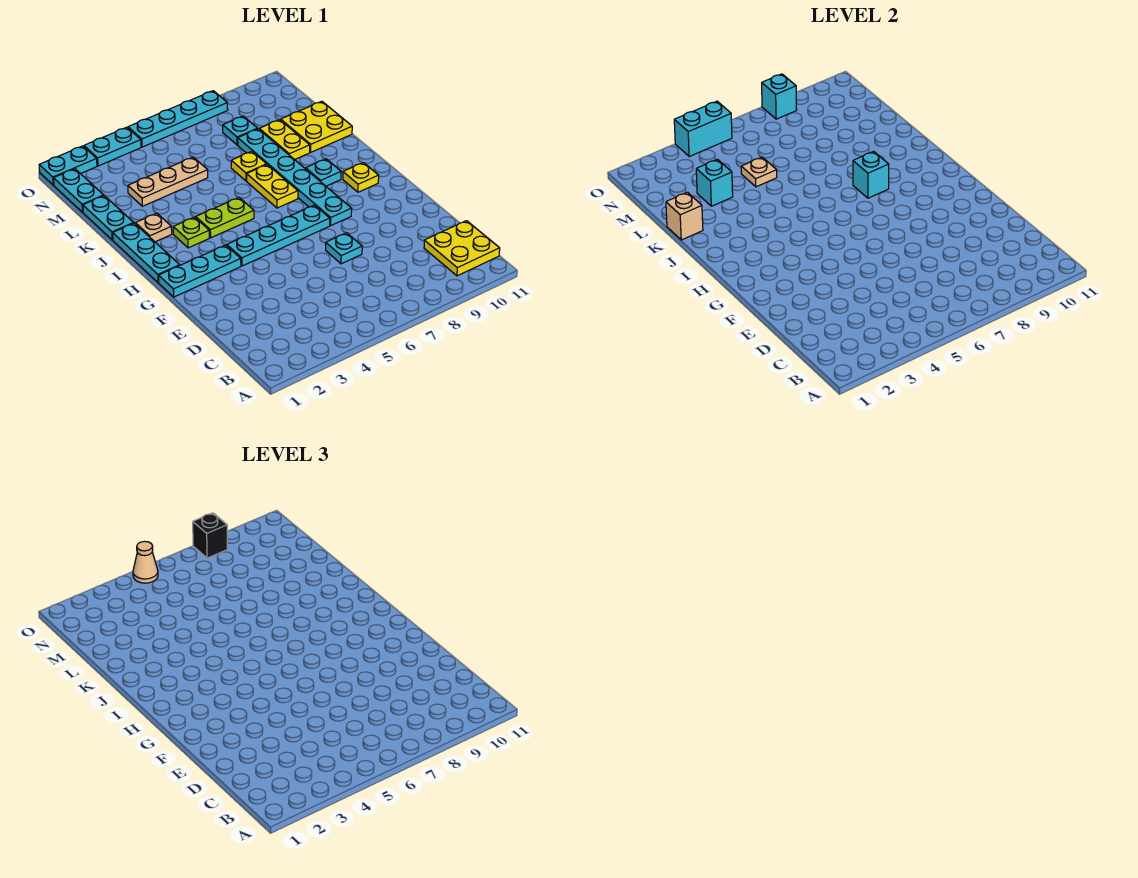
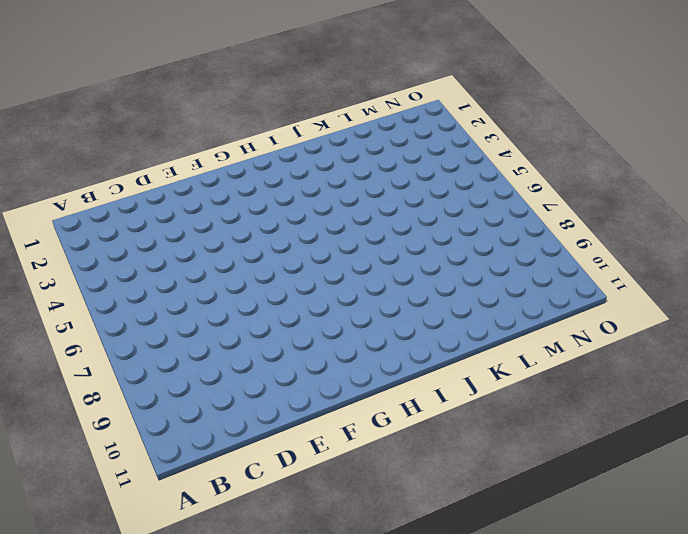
none -> yellow 2x2 plate [424,221,500,276]
none -> cyan 1x1 plate [326,233,362,264]
none -> cyan 1x3 plate [159,245,241,297]
none -> cyan 1x4 plate [227,205,330,266]

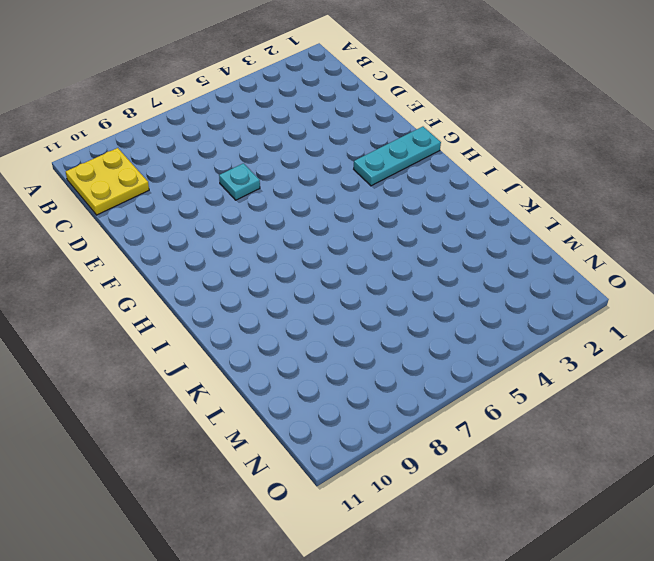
none -> cyan 1x4 plate [227,205,330,266]
none -> cyan 1x6 plate [238,129,352,225]
none -> cyan 1x3 plate [113,223,180,283]
none -> yellow 1x1 plate [343,163,379,192]

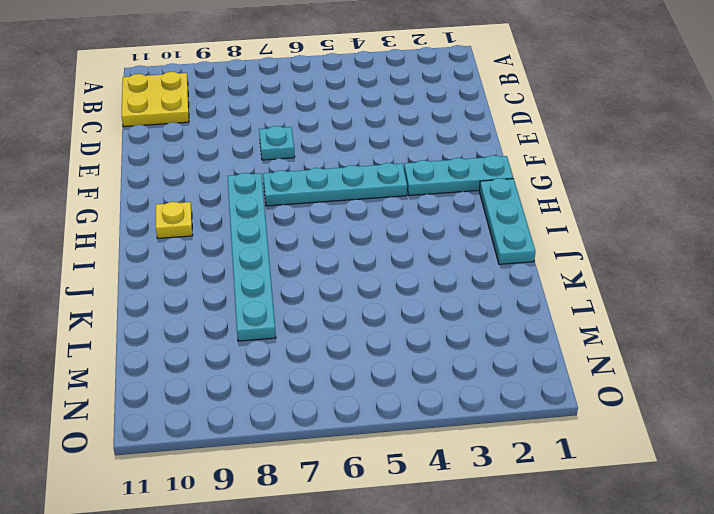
none -> lime 1x1 plate [173,217,209,248]
none -> lime 1x2 plate [195,197,254,238]
none -> yellow 1x2 plate [247,165,298,208]
none -> cyan 1x1 plate [306,159,341,186]

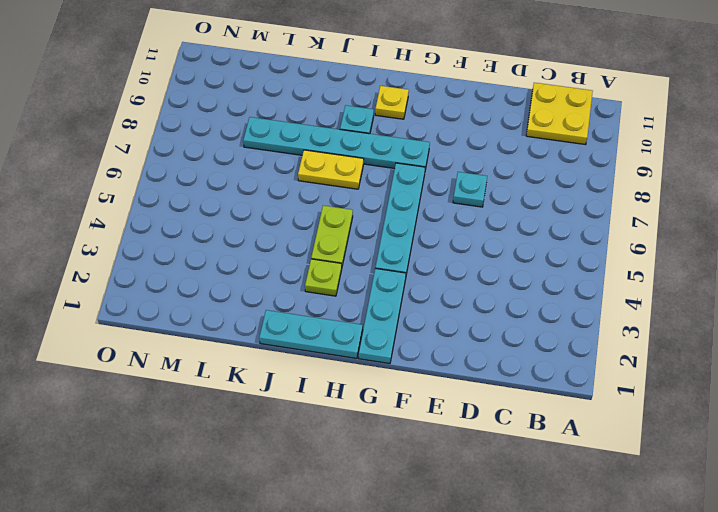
none -> tan 1x1 plate [135,213,172,242]
none -> cyan 1x2 plate [83,196,133,240]
none -> yellow 1x1 plate [231,151,267,181]
none -> yellow 1x2 plate [259,120,310,160]

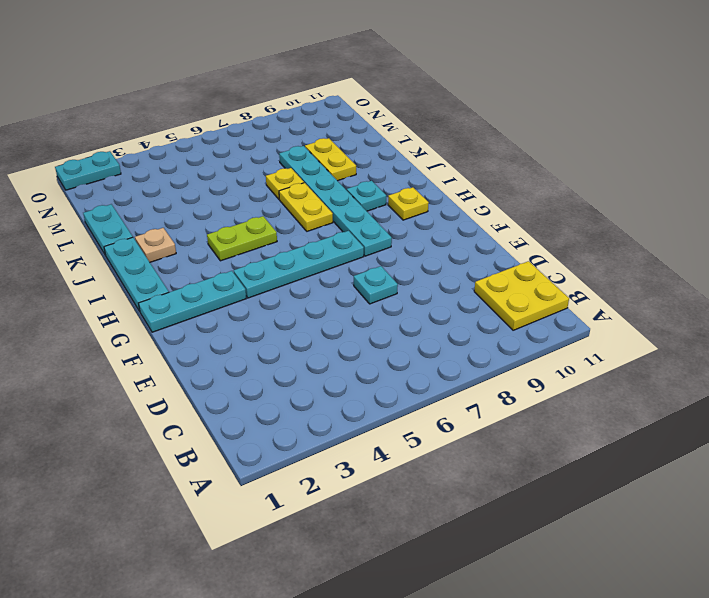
none -> lime 1x1 plate [173,217,209,248]
none -> yellow 2x2 plate [281,101,352,152]
none -> tan 1x3 plate [128,157,208,206]
none -> cyan 1x2 plate [54,169,104,212]

